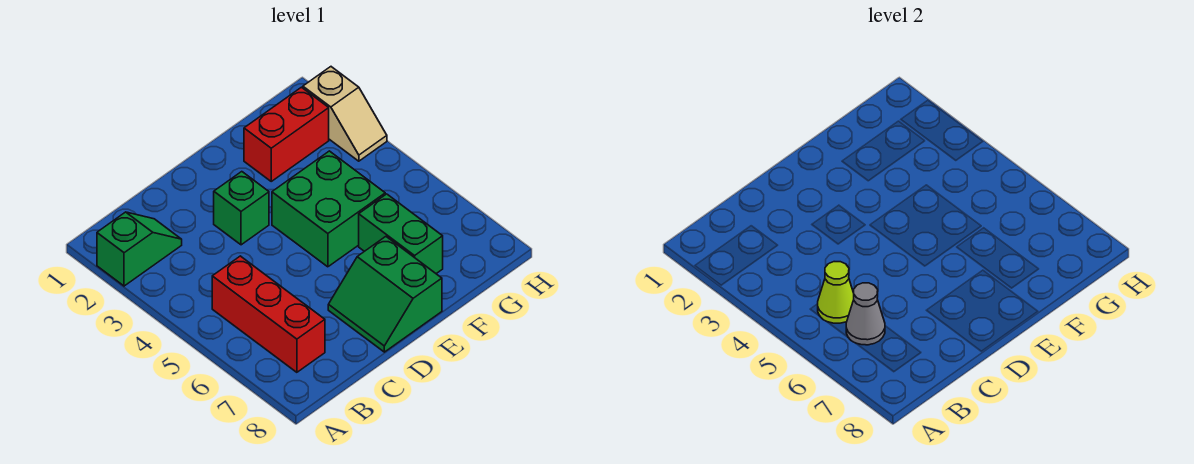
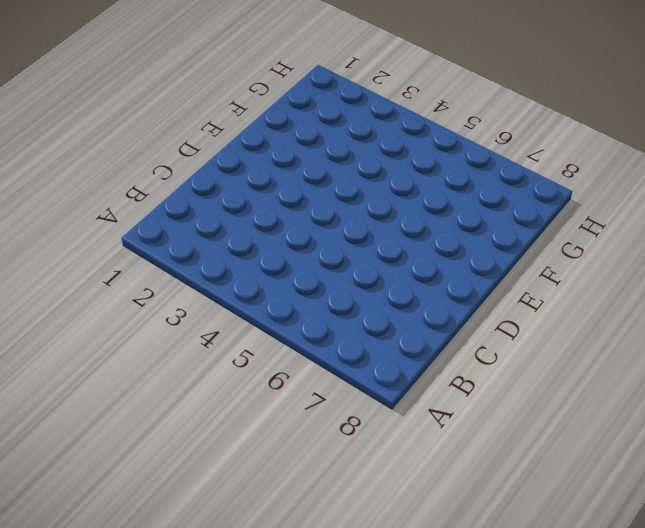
none -> green 1x2 slope [97,212,182,286]
none -> red 1x3 brick [212,256,325,372]

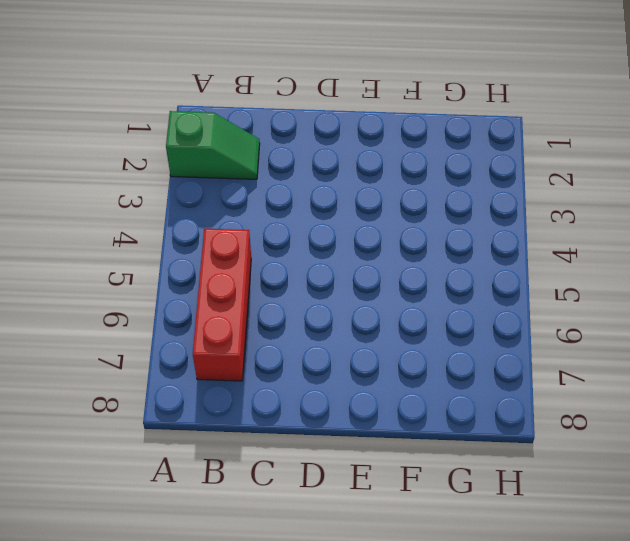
none -> green 1x1 brick [214,172,269,245]
none -> green 2x2 slope [328,237,442,352]

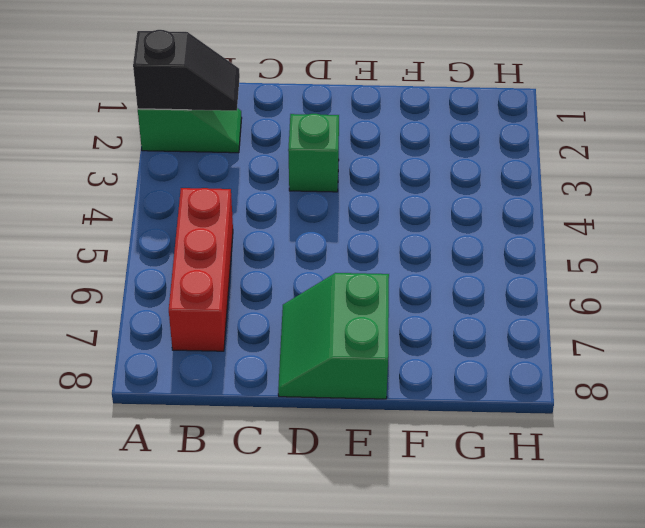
black 1x2 slope [133,30,240,111] -> none
none -> green 2x2 brick [272,151,385,267]
none -> red 1x2 brick [244,87,329,181]

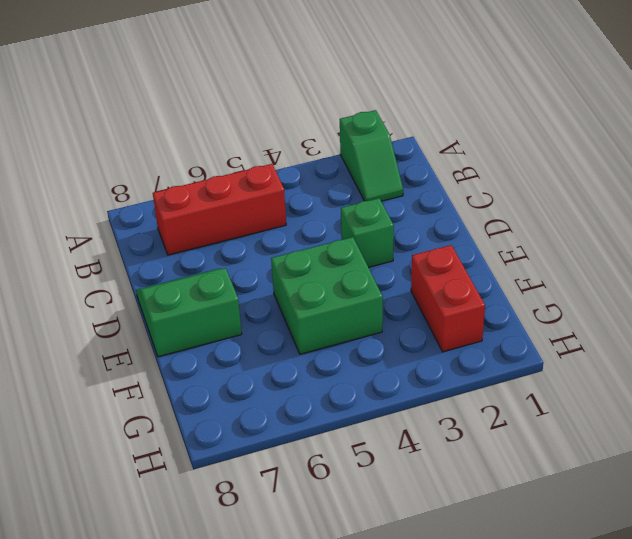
none -> green 1x2 brick [359,194,443,274]
none -> tan 1x2 slope [303,67,387,161]

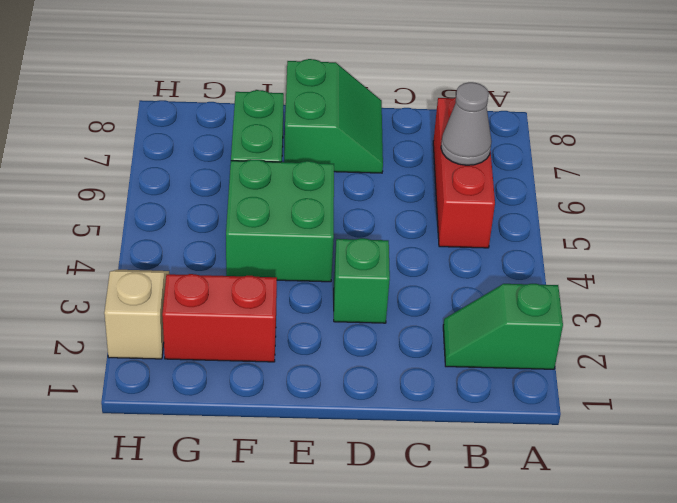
none -> lime 1x1 cone [818,262,854,323]

